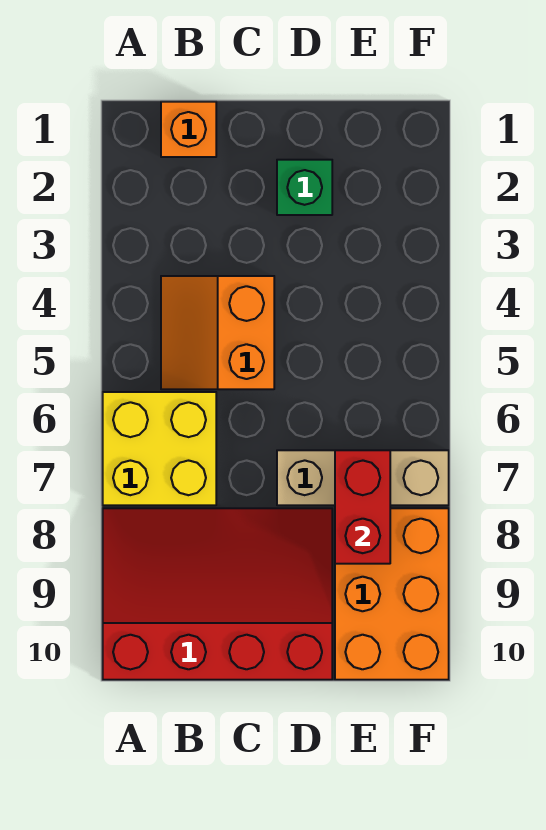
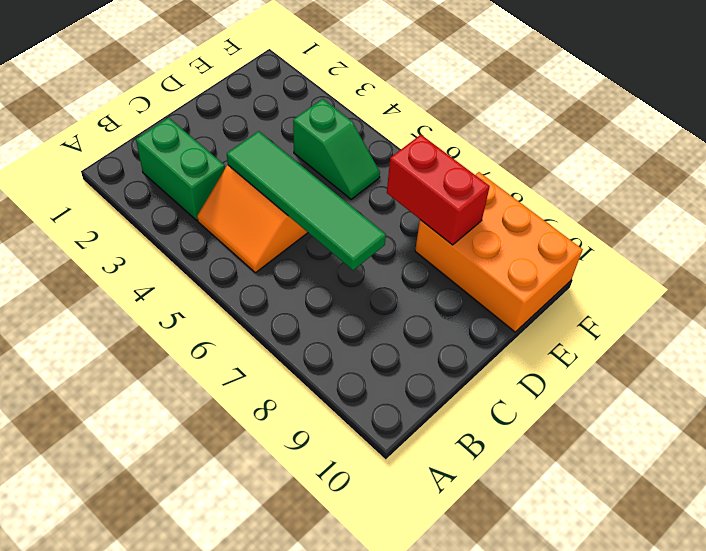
green 1x2 brick [136,118,225,220] -> none
green 1x4 tile [227,131,386,270] -> none
green 1x2 slope [293,99,380,199] -> none
none -> yellow 2x2 brick [103,392,216,505]
none -> red 3x4 slope [103,508,332,680]

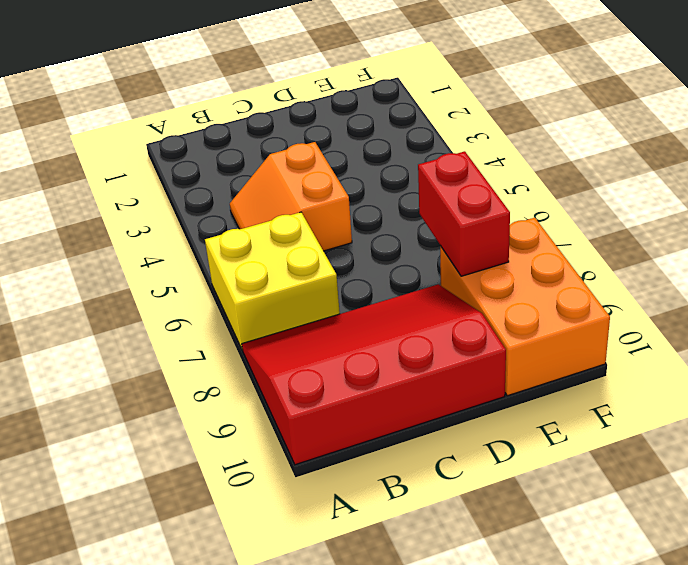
none -> orange 1x1 brick [161,102,216,157]
none -> green 1x1 brick [277,160,332,215]

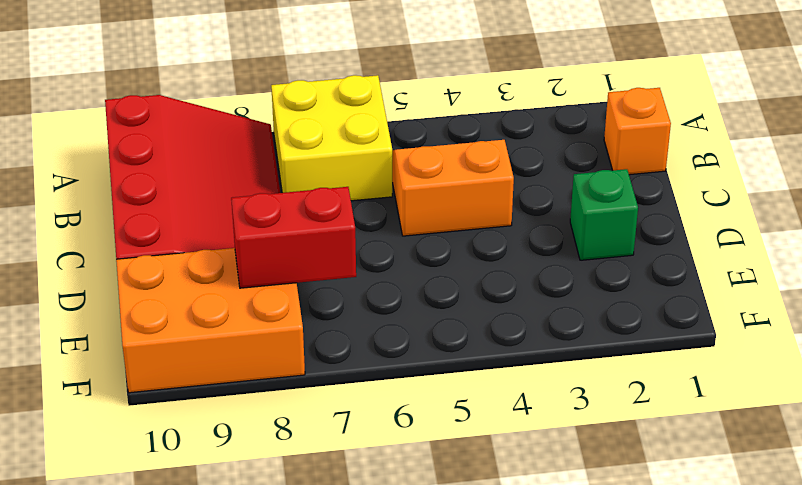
none -> tan 1x3 brick [277,450,449,505]

